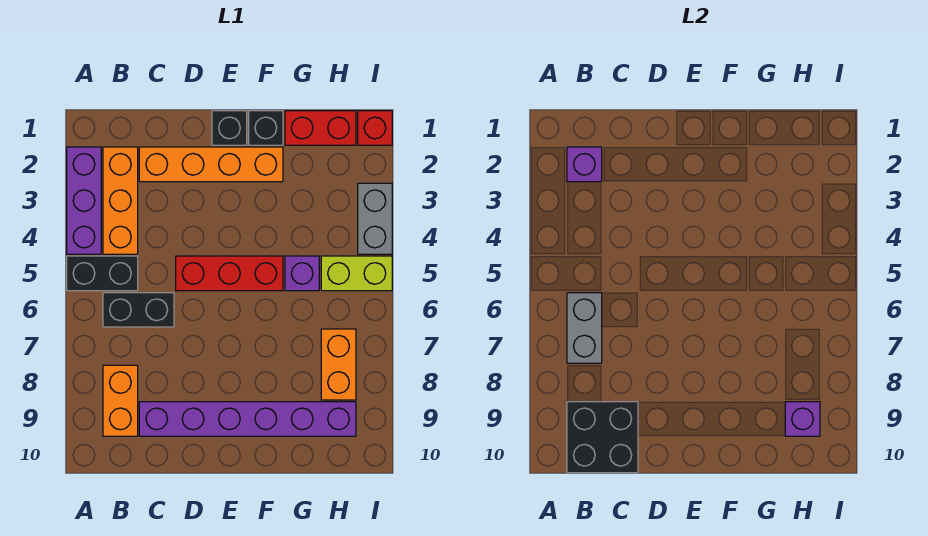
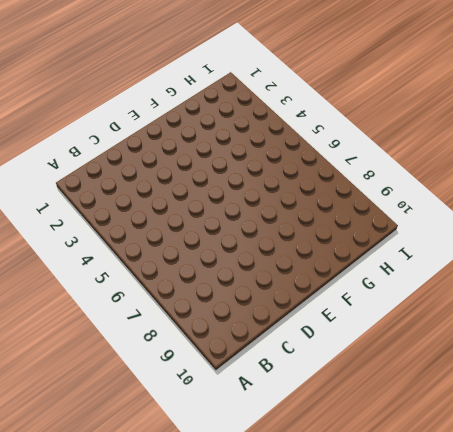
none -> purple 1x3 brick [67,147,101,254]
none -> black 1x2 brick [67,256,138,291]
none -> orange 1x3 brick [103,147,138,254]

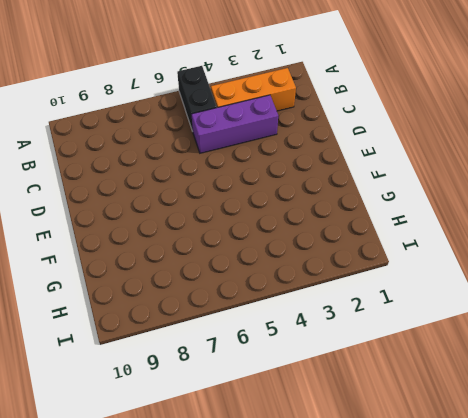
purple 1x3 brick [191,95,278,153] -> purple 1x3 brick moved to [67,147,101,254]
none -> black 1x2 brick [103,293,174,327]
none -> orange 1x2 brick [103,365,138,436]
none -> orange 1x4 brick [139,147,283,182]

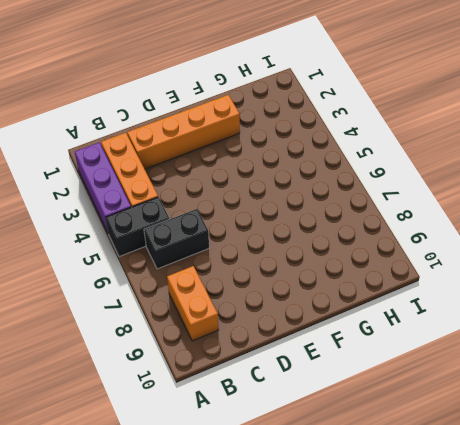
none -> purple 1x6 brick [139,402,356,436]
none -> red 1x3 brick [176,256,283,291]
none -> black 1x1 brick [212,111,247,145]

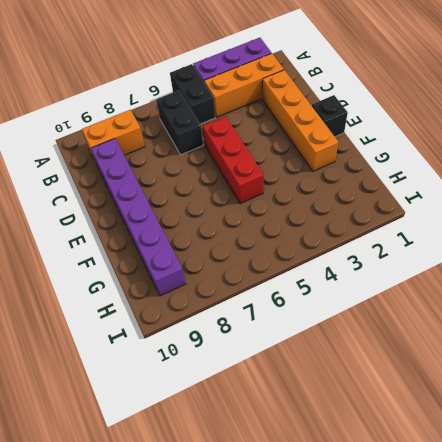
none -> black 1x1 brick [249,111,283,145]
none -> red 1x2 brick [285,111,356,145]
none -> purple 1x1 brick [285,256,319,291]

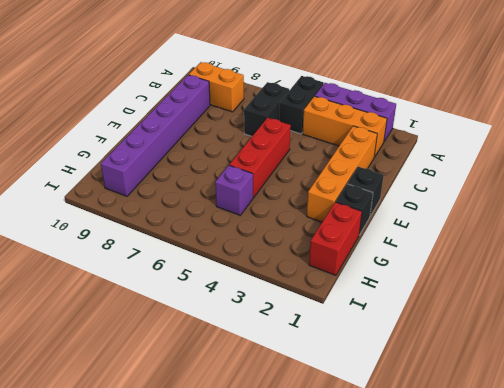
none -> lime 1x2 brick [321,256,392,291]
none -> orange 1x2 brick [321,329,356,400]
none -> red 1x1 brick [358,111,392,145]

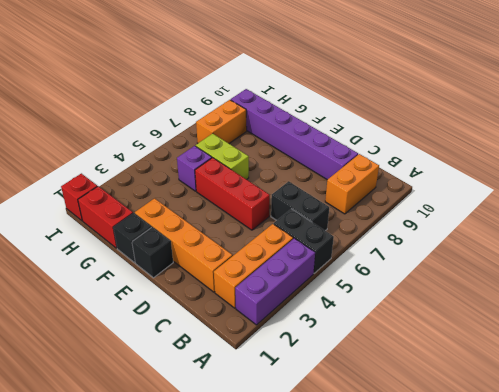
lime 1x2 brick [196,134,249,179] -> lime 1x2 brick moved to [321,256,392,291]
none -> grey 1x2 brick [358,183,392,254]
none -> purple 1x1 brick [567,147,602,182]
none -> grey 1x2 brick [567,293,602,363]

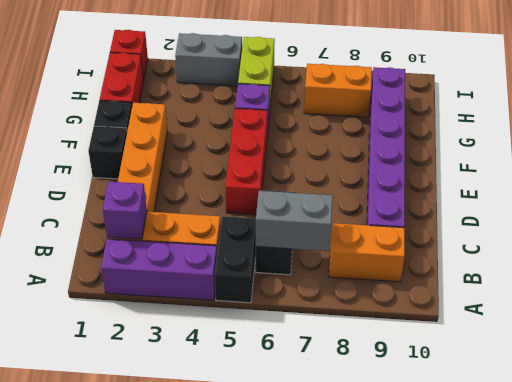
none -> black 2x2 brick [567,402,638,473]
none -> purple 1x1 brick [785,402,820,436]

